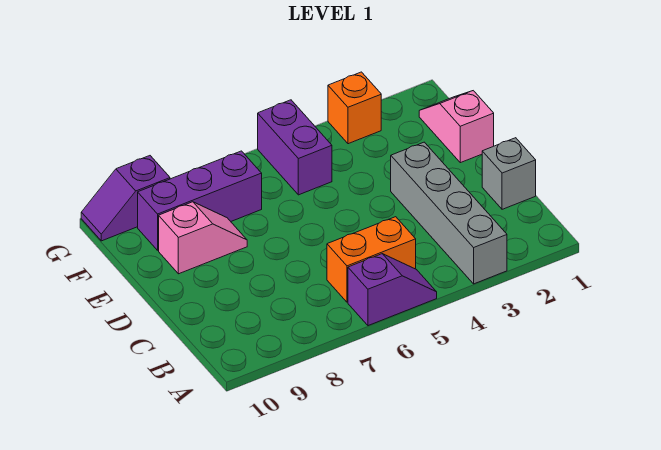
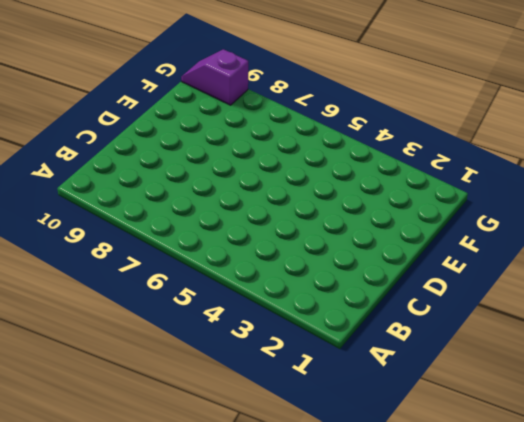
none -> grey 1x4 brick [391,142,507,284]
none -> purple 1x2 slope [348,254,437,326]

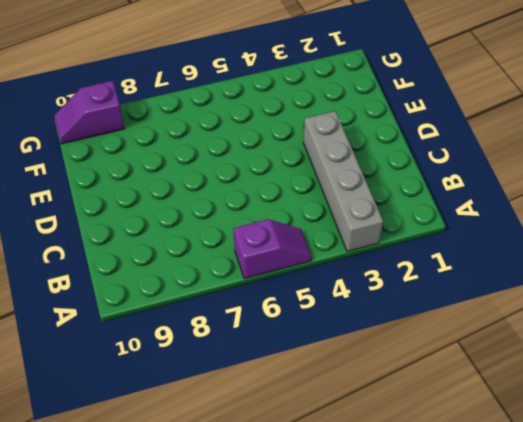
none -> orange 1x2 brick [327,217,416,302]
none -> grey 1x1 brick [482,138,536,209]

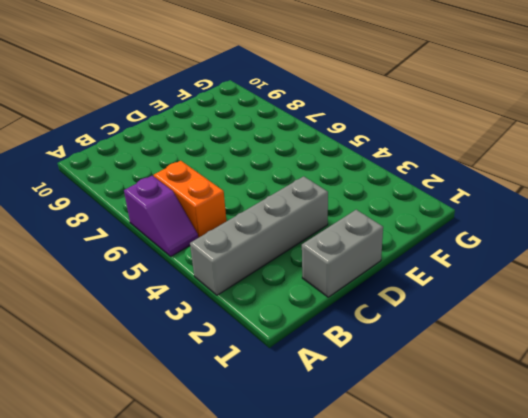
grey 1x2 brick [302,210,383,297] -> grey 1x1 brick [482,138,536,209]
none -> pink 1x2 slope [419,91,494,163]
none -> pink 1x2 slope [159,202,247,274]

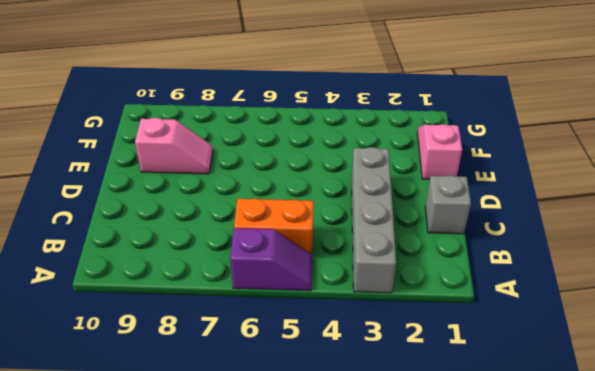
none -> purple 1x2 brick [258,100,332,195]
none -> purple 1x3 brick [138,151,262,250]

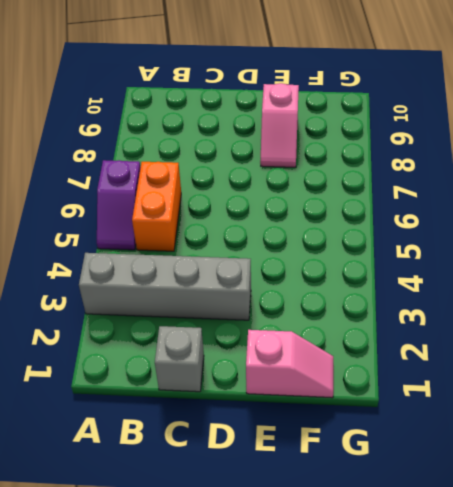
none -> purple 1x2 brick [258,100,332,195]
none -> purple 1x3 brick [138,151,262,250]

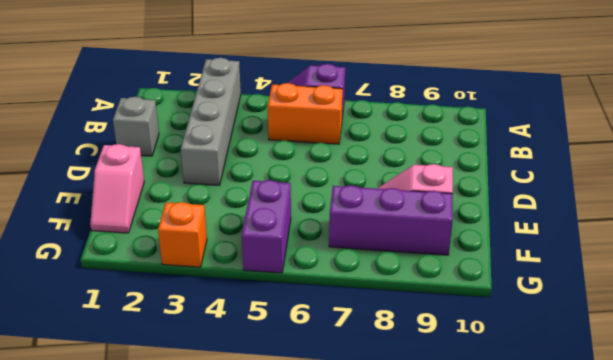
none -> purple 1x2 slope [81,156,170,241]

